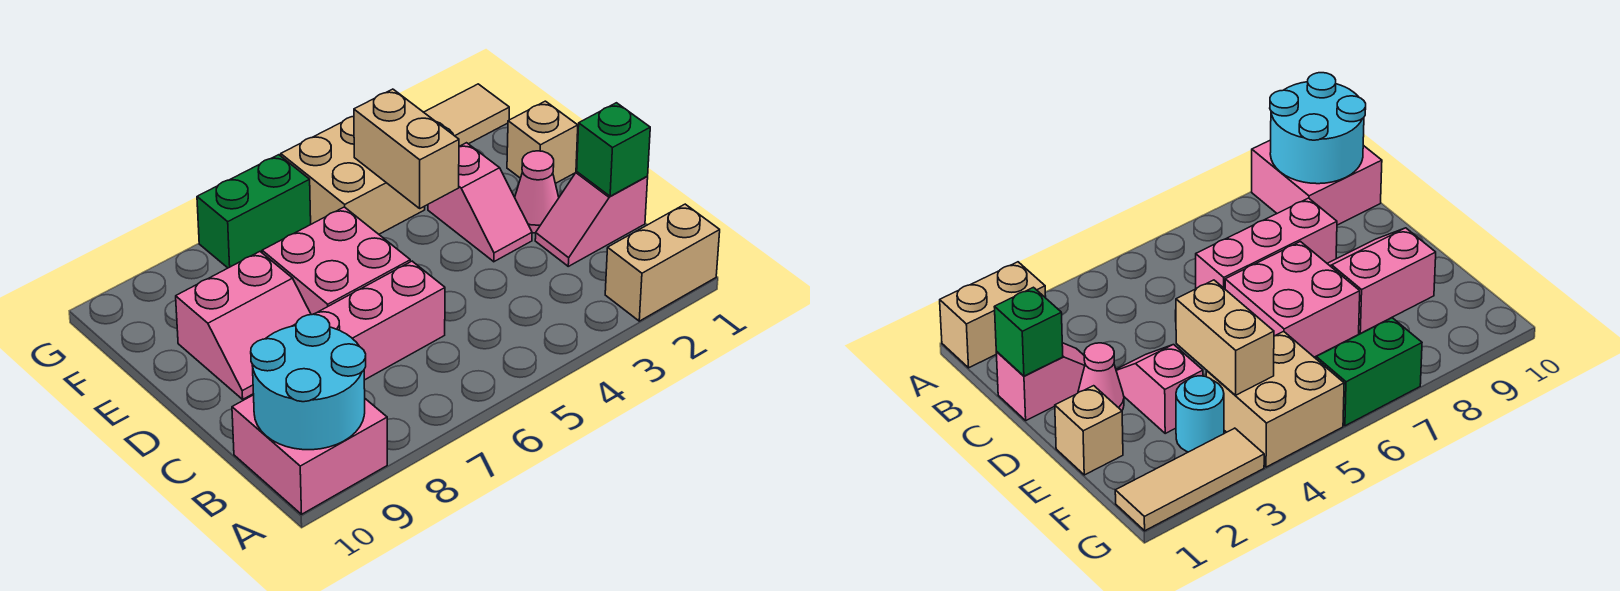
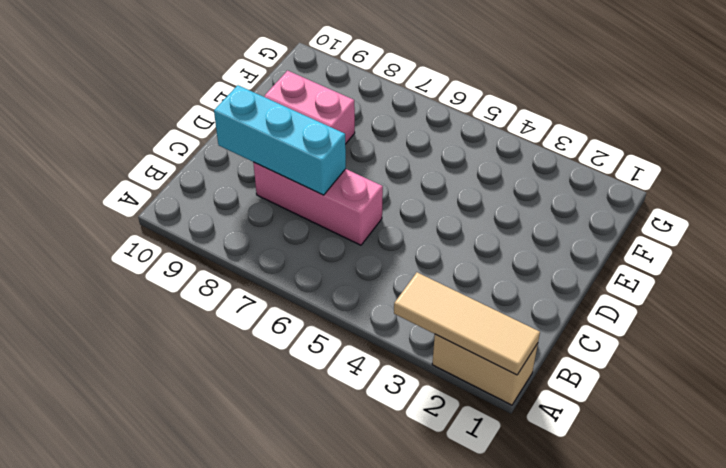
tan 1x3 tile [394,272,540,375] -> tan 1x3 tile moved to [424,84,509,146]
cyan 1x3 brick [214,85,346,195] -> none
none -> pink 2x2 brick [232,395,387,514]
none -> pink 1x2 slope [535,172,648,266]
none -> pink 1x1 cone [515,151,559,233]

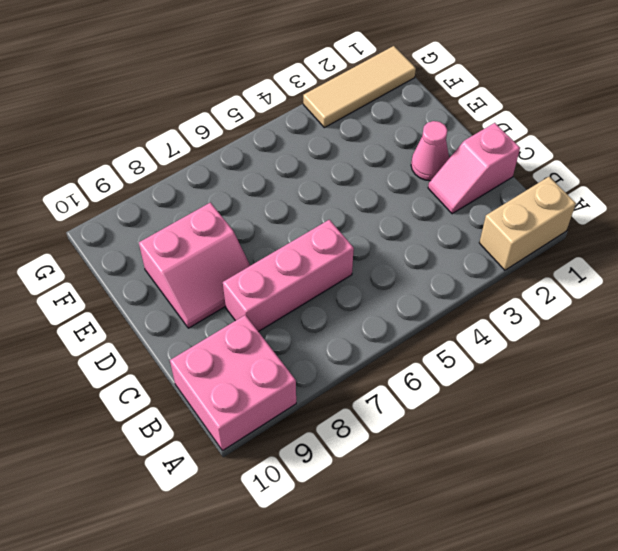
none -> pink 1x2 slope [428,143,532,262]
none -> pink 2x2 brick [262,207,410,315]
none -> tan 1x1 brick [507,101,578,184]

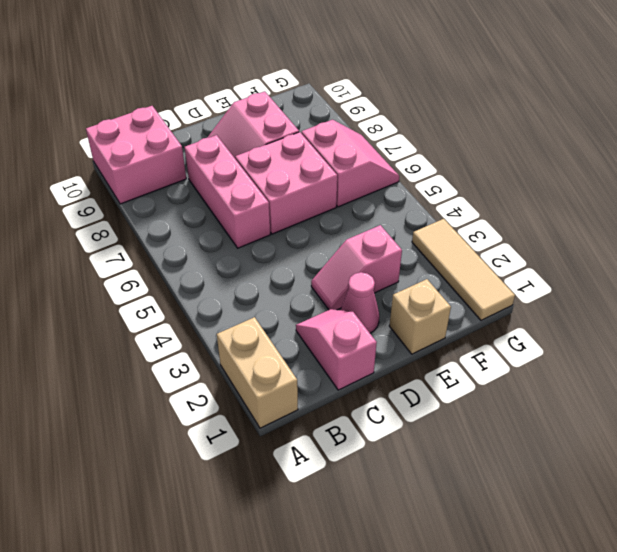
pink 2x2 slope [302,120,399,207] -> green 1x2 brick [197,155,311,268]
none -> cyan 1x1 round brick [1176,376,1224,452]
none -> tan 2x2 brick [281,116,425,234]
none -> cyan 2x2 round brick [251,314,366,450]

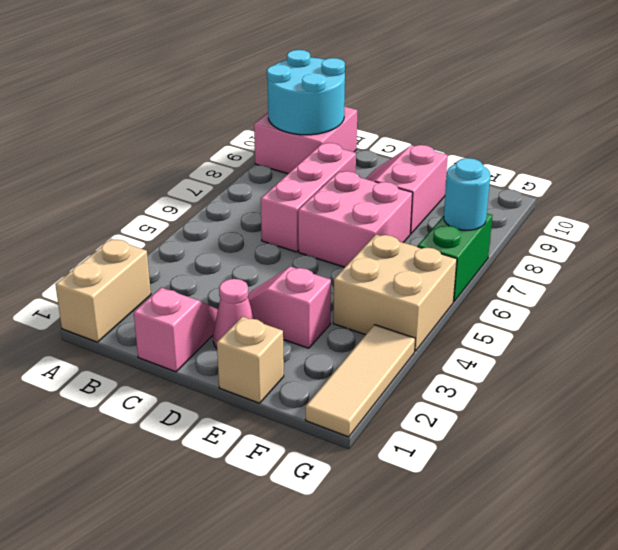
cyan 1x1 round brick [444,158,490,230] -> cyan 1x1 round brick moved to [1176,376,1224,452]
none -> green 1x1 brick [577,103,650,196]
none -> tan 1x2 brick [354,89,459,208]

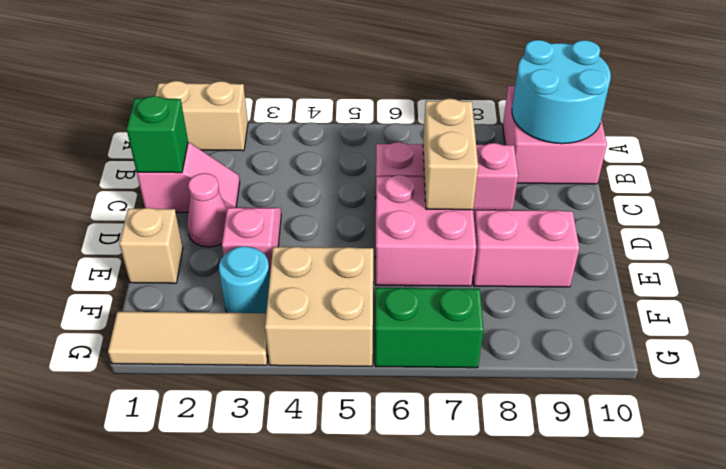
tan 1x2 brick [423,99,478,210] -> tan 1x2 brick moved to [354,89,459,208]

